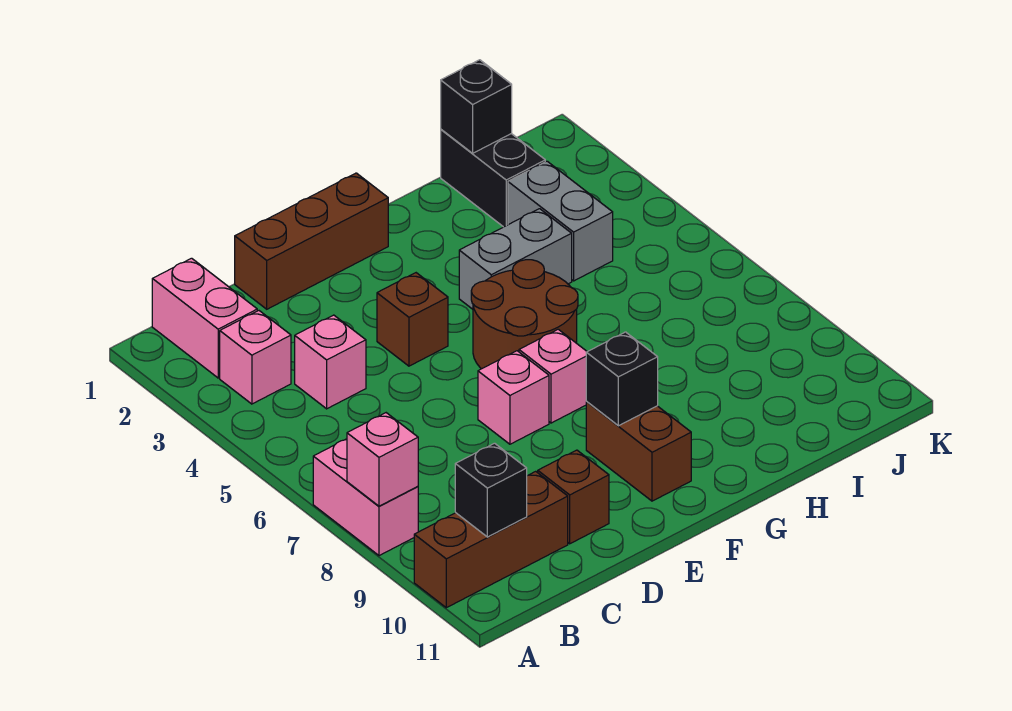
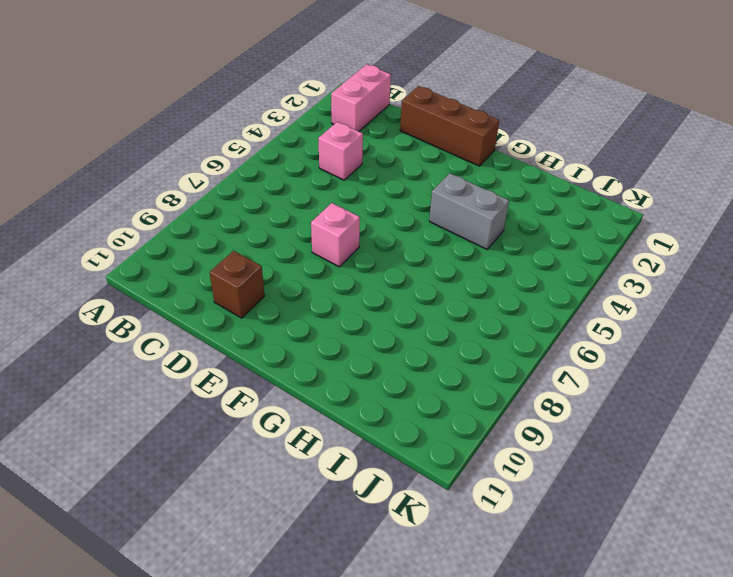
none -> pink 1x2 brick [313,439,418,556]
none -> brown 1x3 brick [414,471,568,608]
none -> pink 1x1 brick [220,311,291,404]

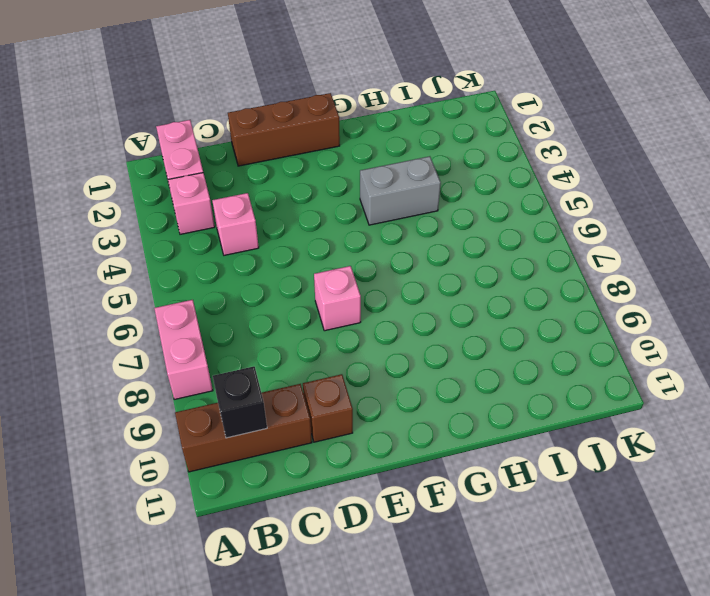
none -> brown 1x1 brick [377,273,448,366]
none -> brown 2x2 round brick [471,260,578,369]
none -> pink 1x1 brick [519,329,587,423]

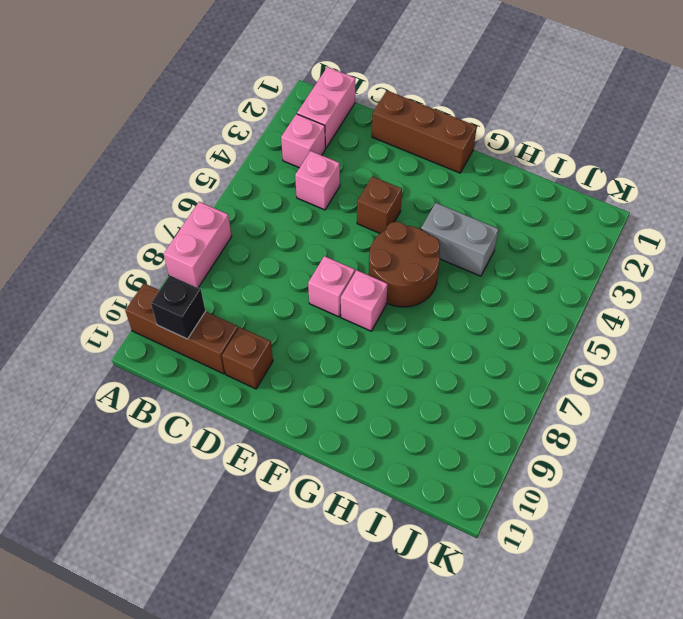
none -> brown 1x2 brick [586,402,691,501]
none -> black 1x2 brick [441,130,545,227]
none -> grey 1x2 brick [508,161,613,281]

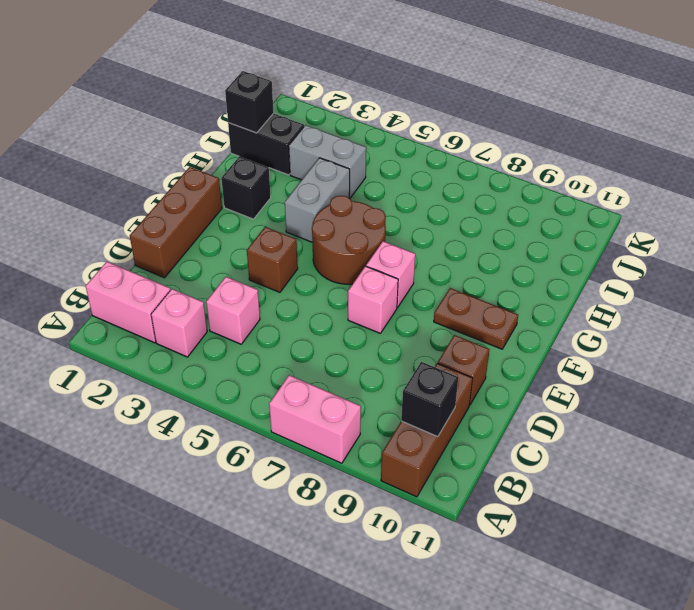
brown 1x2 plate [434,288,518,349] -> brown 1x2 brick [586,402,691,501]
black 1x1 brick [221,157,271,219] -> black 1x1 brick moved to [586,332,658,426]
none -> pink 1x1 brick [347,413,418,506]

